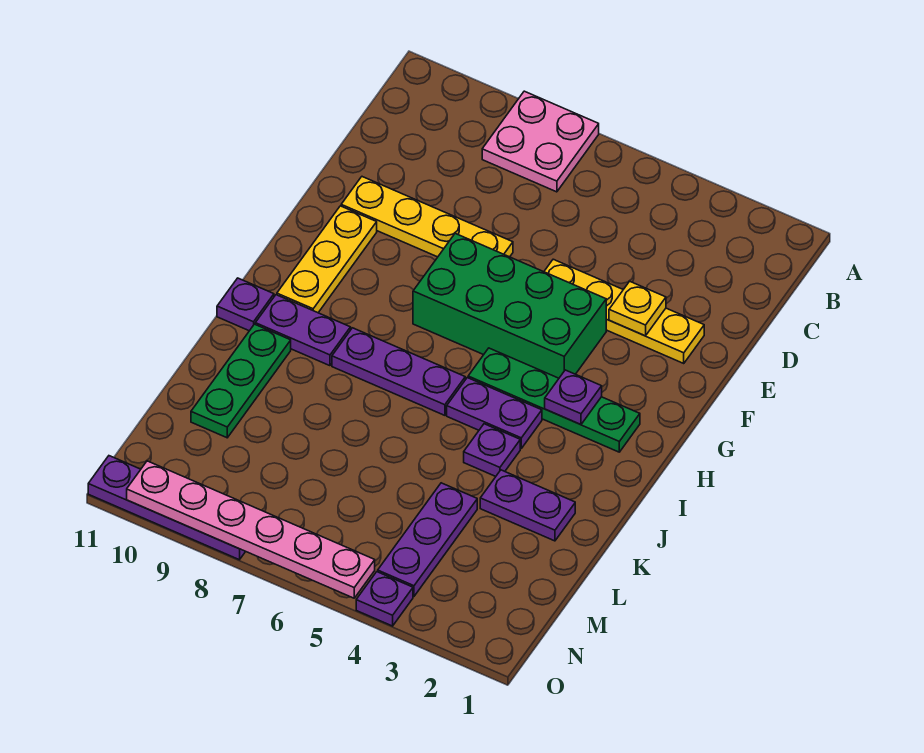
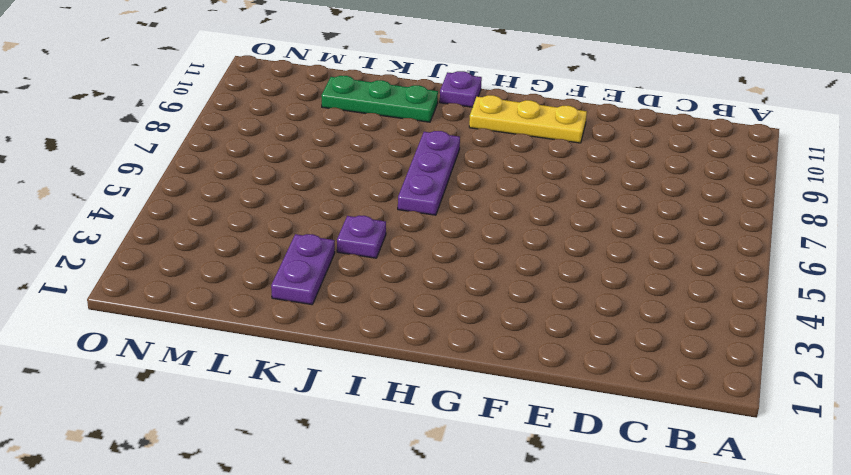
none -> pink 2x2 plate [482,91,599,192]
none -> yellow 1x4 plate [544,259,704,363]
none -> yellow 1x4 plate [341,177,513,257]

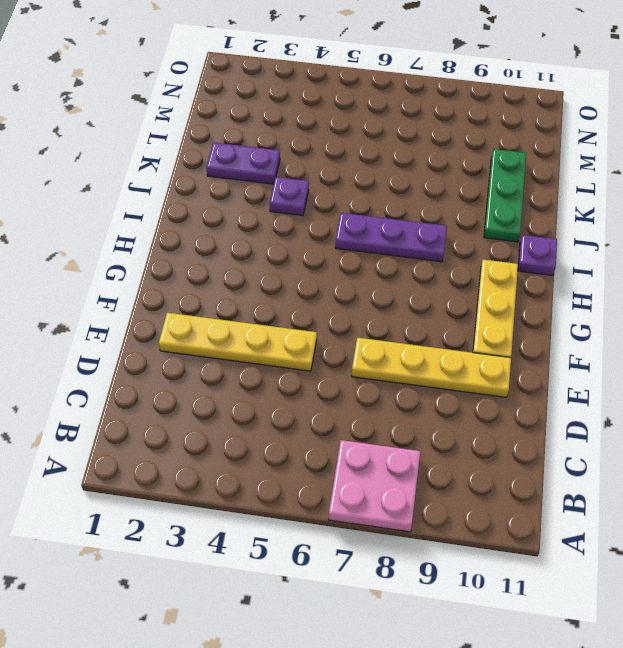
none -> green 2x4 brick [413,234,606,378]
none -> green 1x4 plate [468,348,640,452]
none -> purple 1x2 plate [447,378,542,448]

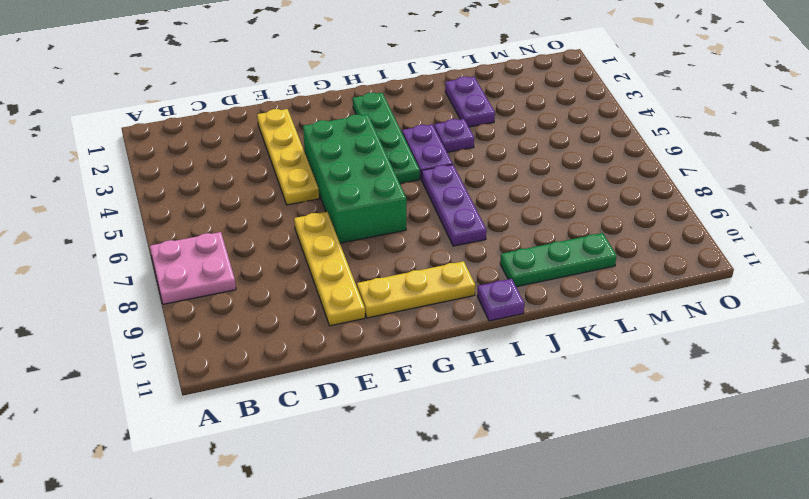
none -> purple 1x2 plate [255,295,351,366]
none -> purple 1x3 plate [378,483,477,596]
none -> purple 1x1 plate [356,572,413,626]

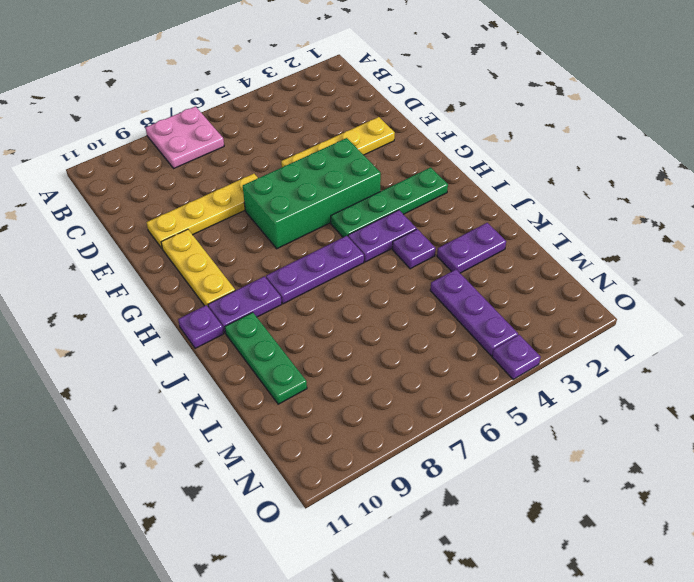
none -> purple 1x4 plate [88,456,246,560]
none -> yellow 1x1 plate [609,281,666,336]
none -> purple 1x1 plate [545,370,602,425]

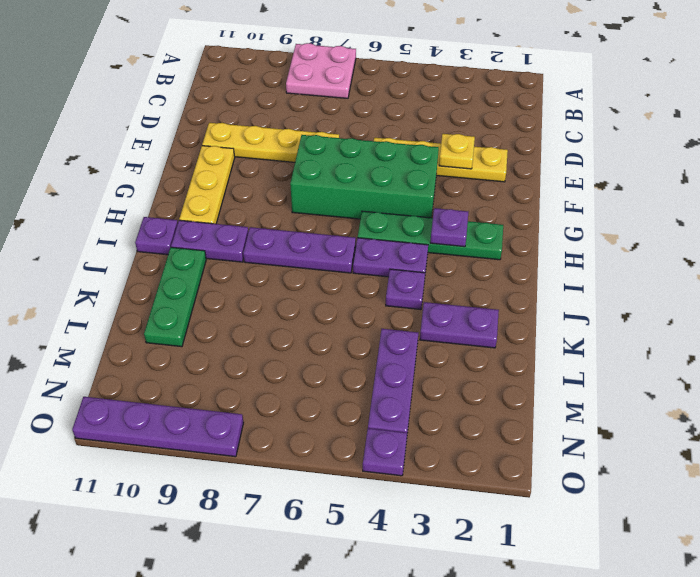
none -> pink 1x6 plate [127,461,375,598]

